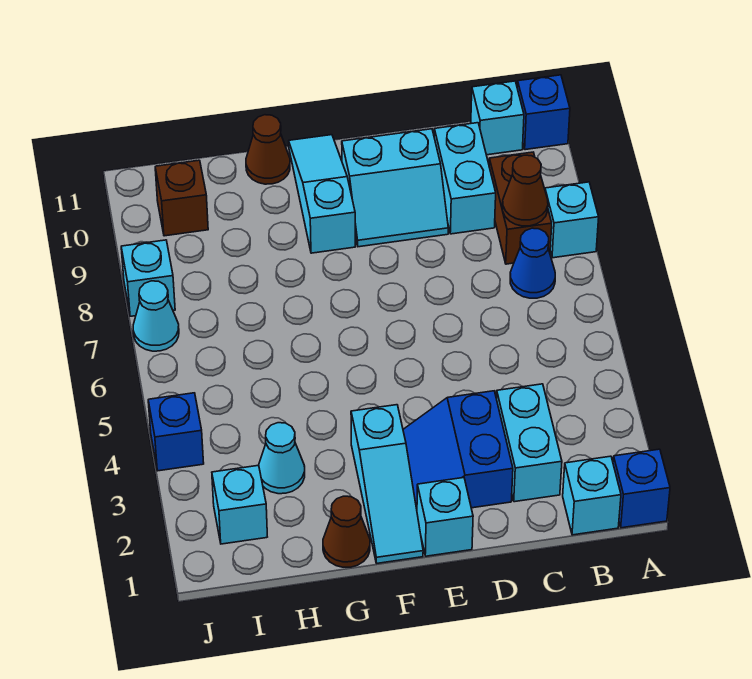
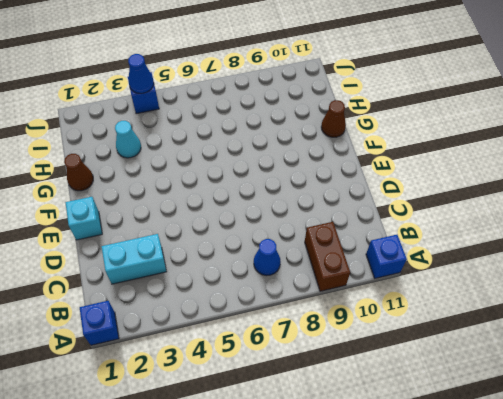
brown 1x2 brick [305,222,350,291] -> brown 1x2 brick turned to [489,152,552,264]
blue 1x1 cone [128,54,154,93] -> none
none -> cyan 1x1 brick [545,182,599,258]
none -> cyan 1x1 brick [563,456,621,535]
none -> cyan 1x1 brick [471,81,524,155]

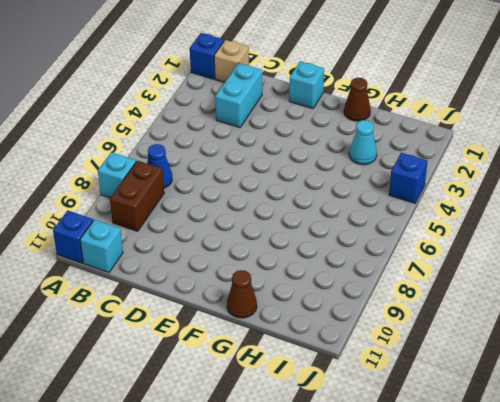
tan 1x1 brick [214,40,249,82] -> cyan 1x1 brick [563,456,621,535]
none -> cyan 1x2 brick [434,123,496,234]
none -> blue 2x2 slope [403,391,513,509]
none -> cyan 2x2 slope [342,129,448,247]

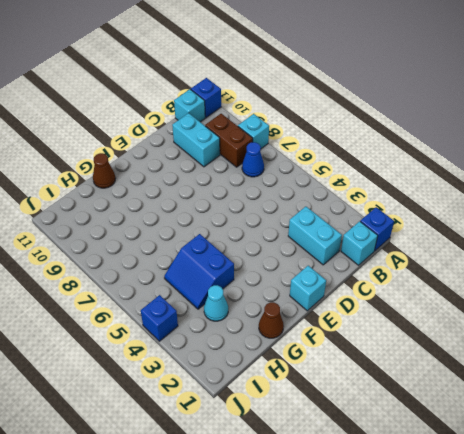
blue 2x2 slope [164,234,234,309] -> blue 2x2 slope moved to [403,391,513,509]
none -> cyan 2x2 slope [342,129,448,247]
none -> cyan 1x3 slope [351,405,423,563]
none -> cyan 1x3 slope [289,135,355,253]

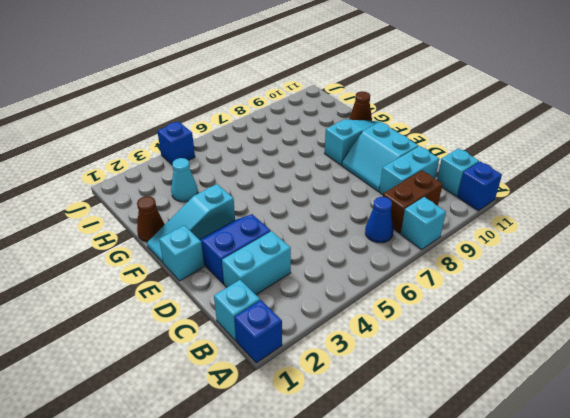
none -> cyan 1x1 brick [212,465,267,544]
none -> brown 1x1 brick [155,160,208,236]
none -> cyan 1x1 cone [133,281,179,351]

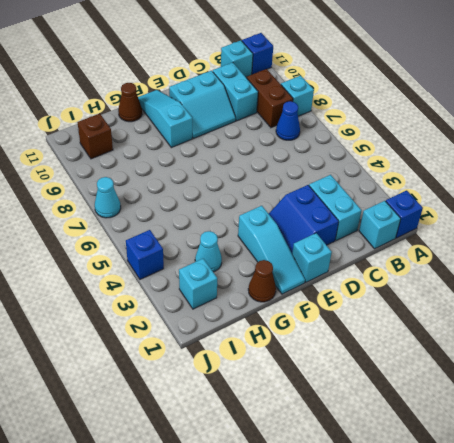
none -> cyan 1x1 brick [121,240,175,316]
none -> brown 1x1 cone [503,155,548,226]

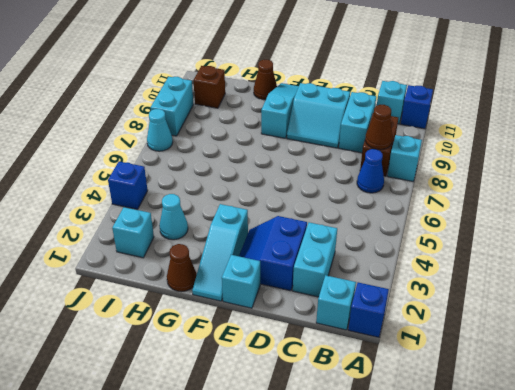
cyan 1x2 brick [150,77,193,136] -> cyan 1x1 brick [121,240,175,316]

